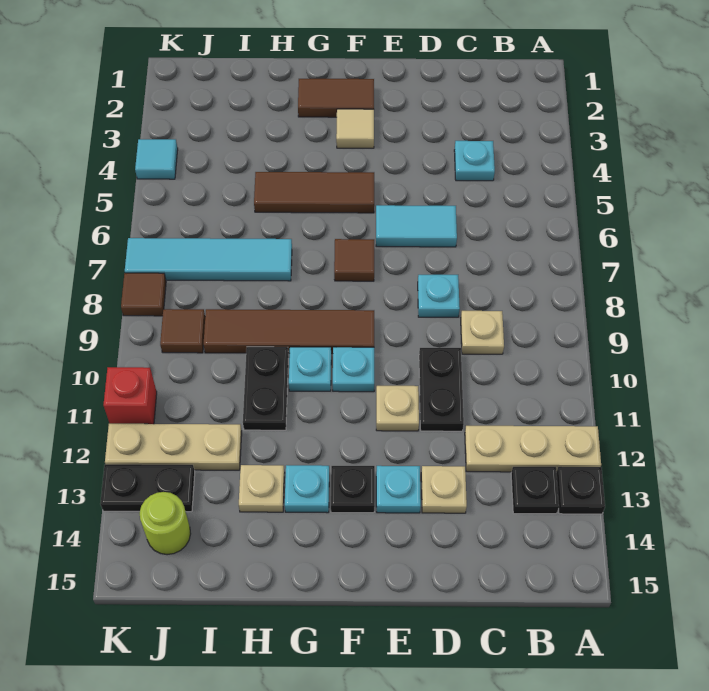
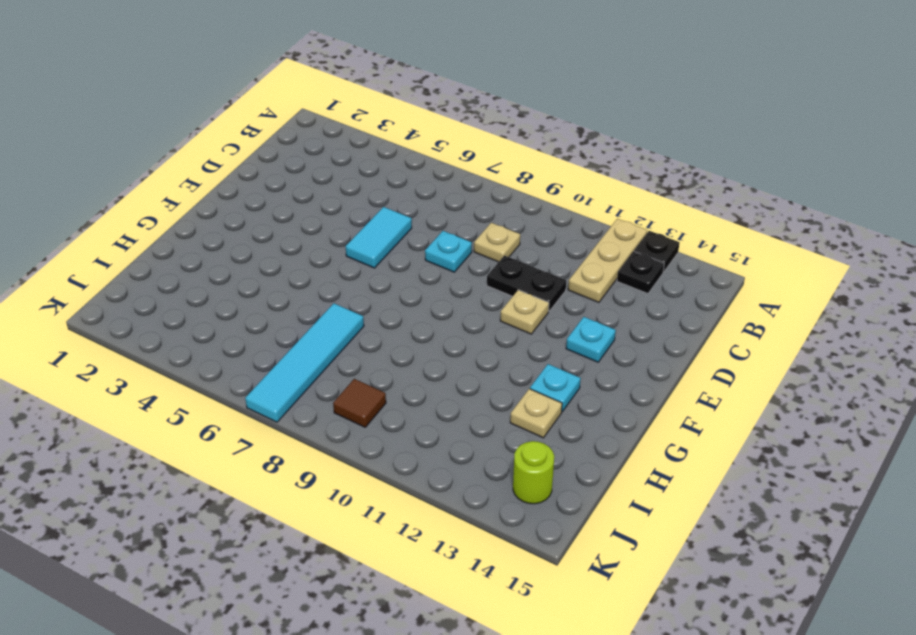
none -> cyan 1x1 plate [454,141,495,181]
none -> tan 1x1 plate [421,466,467,513]
none -> brown 1x2 tile [298,79,374,117]
none -> tan 1x1 tile [336,109,374,148]

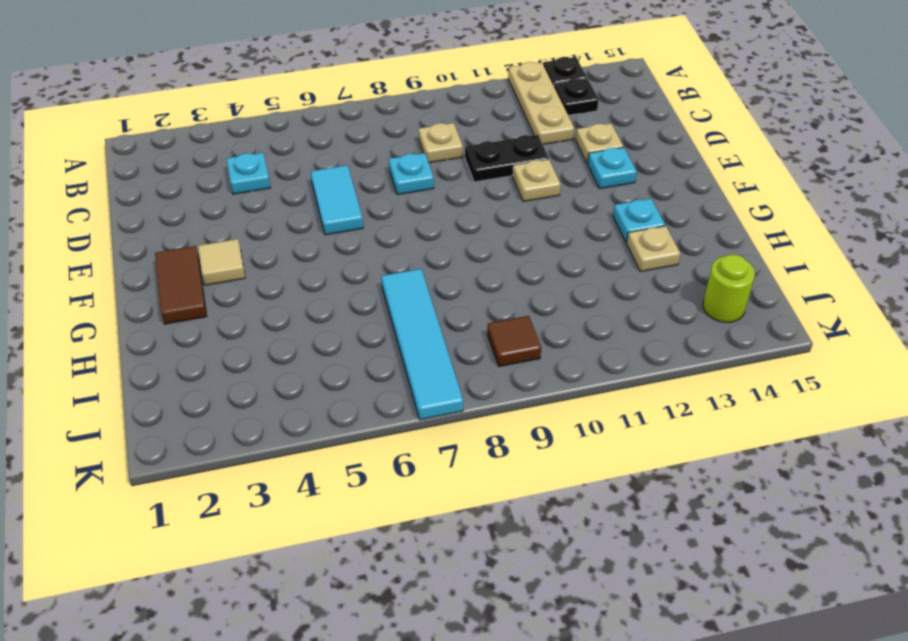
none -> brown 1x3 tile [254,172,374,213]
none -> brown 1x1 tile [334,239,374,281]
none -> brown 1x4 tile [203,309,374,354]
none -> cyan 1x1 plate [333,347,374,392]

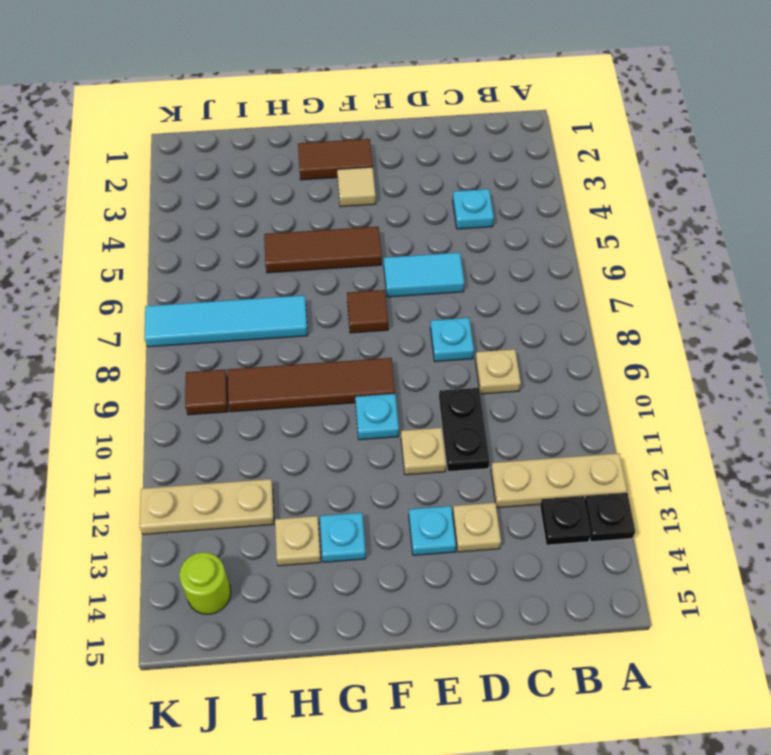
none -> black 1x1 plate [331,466,375,513]
none -> cyan 1x1 plate [289,347,331,391]
none -> black 1x2 plate [243,347,288,430]
none -> black 1x2 plate [100,464,195,512]

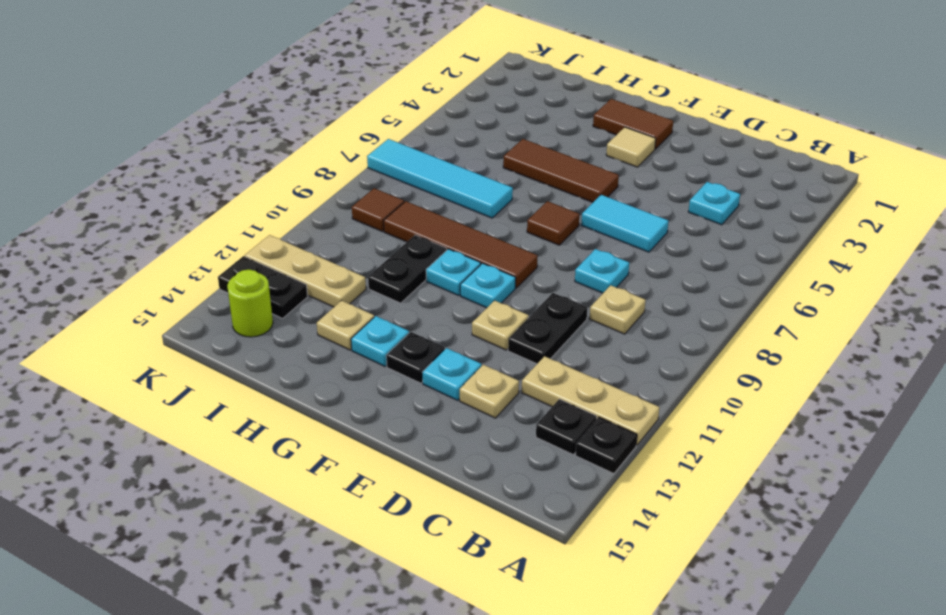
none -> cyan 1x1 tile [135,139,178,179]
none -> brown 1x1 tile [121,273,166,316]
none -> red 1x1 brick [104,367,157,424]

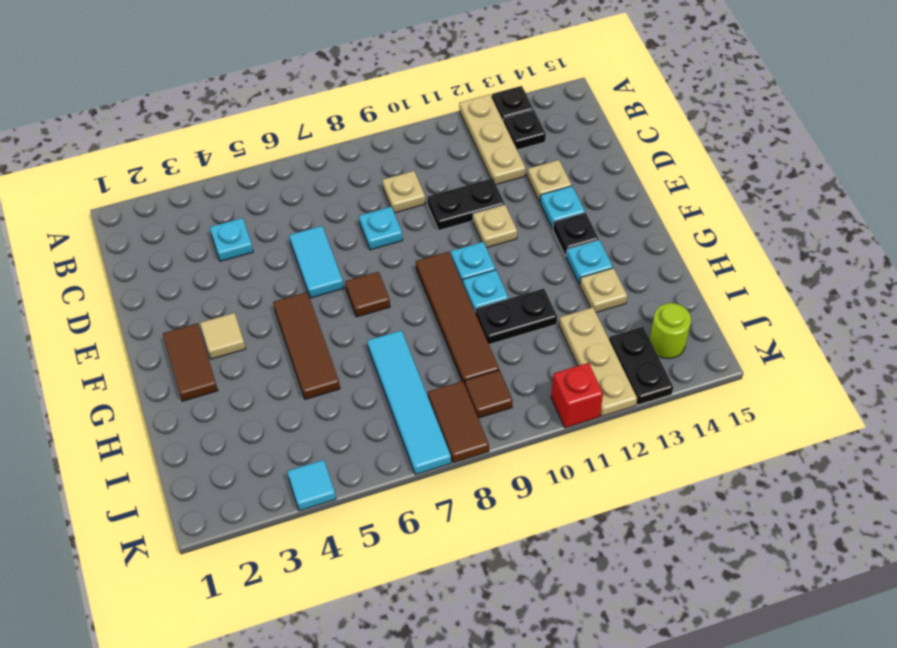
brown 1x2 tile [428,381,489,463] -> brown 1x1 tile [121,273,166,316]

